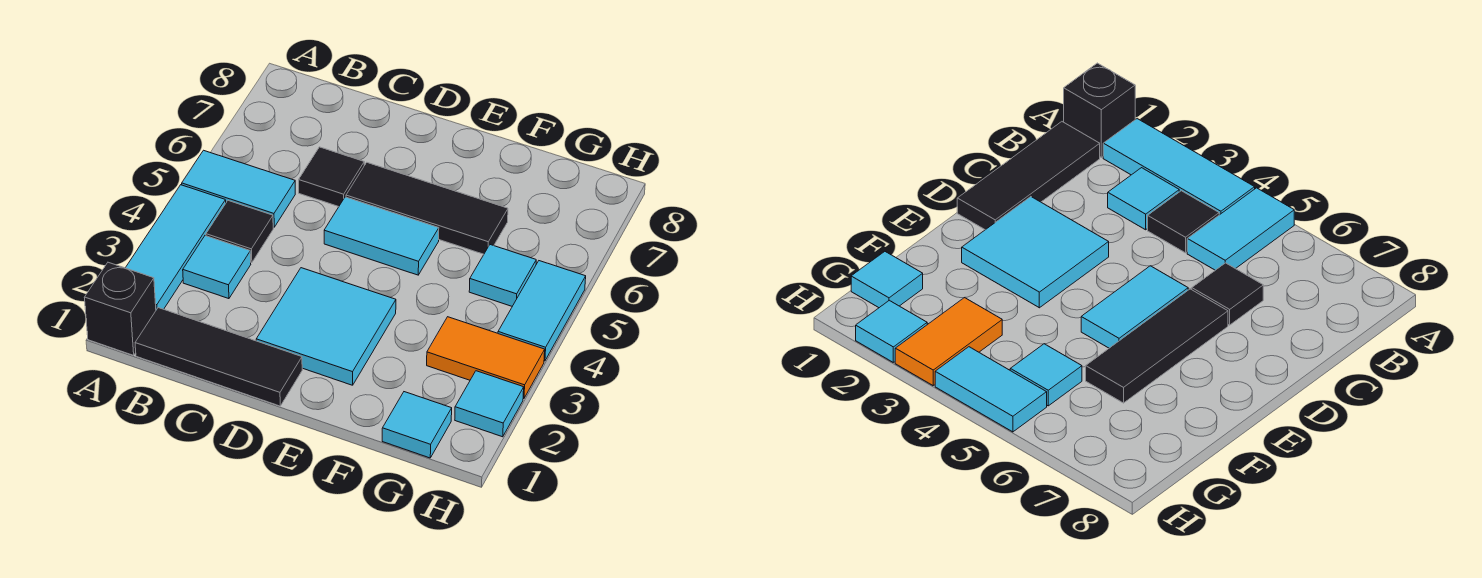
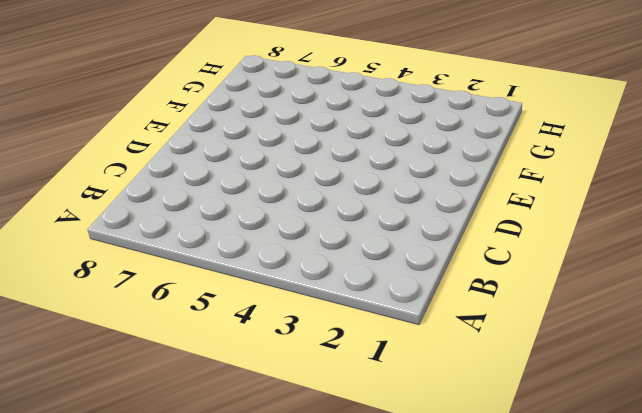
none -> black 1x1 brick [84,262,156,355]
none -> cyan 1x3 tile [126,185,226,310]
none -> cyan 1x2 tile [182,150,295,227]

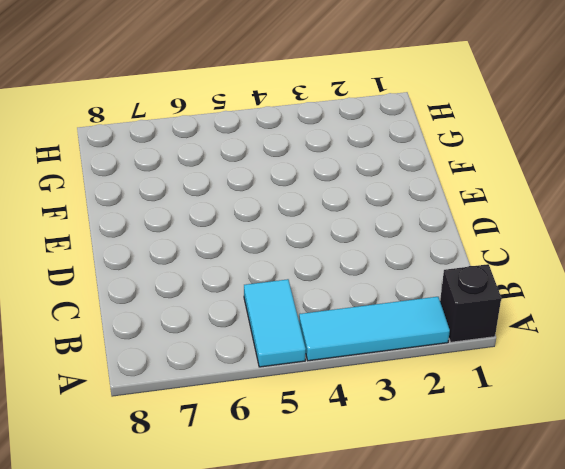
none -> black 1x3 tile [135,308,302,406]
none -> cyan 1x1 tile [183,236,251,299]
none -> black 1x1 tile [206,201,273,263]

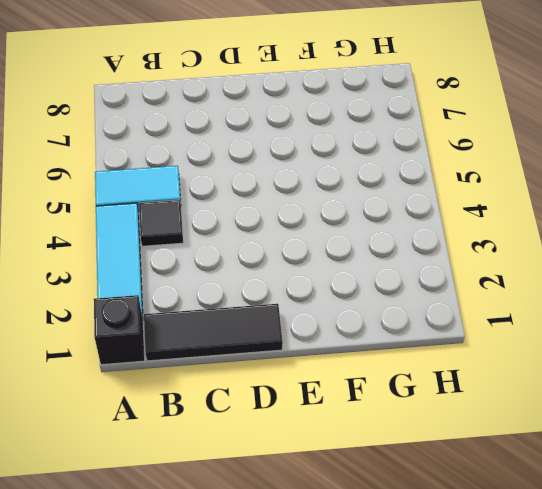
none -> cyan 1x1 tile [183,236,251,299]
none -> black 1x1 tile [299,147,364,207]
none -> cyan 2x2 tile [256,268,396,385]

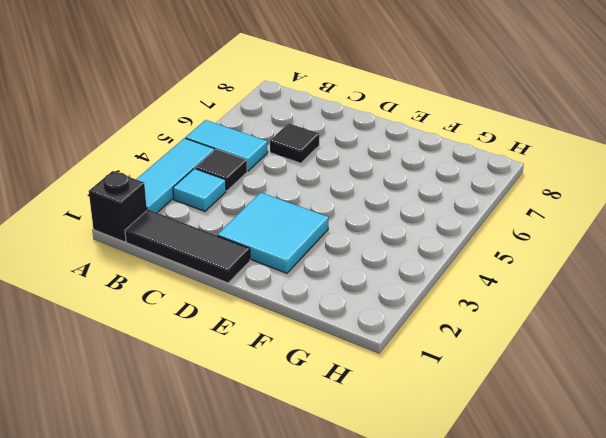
none -> cyan 1x2 tile [324,197,439,275]
none -> black 1x3 tile [346,163,508,254]
none -> cyan 1x1 tile [382,392,452,458]

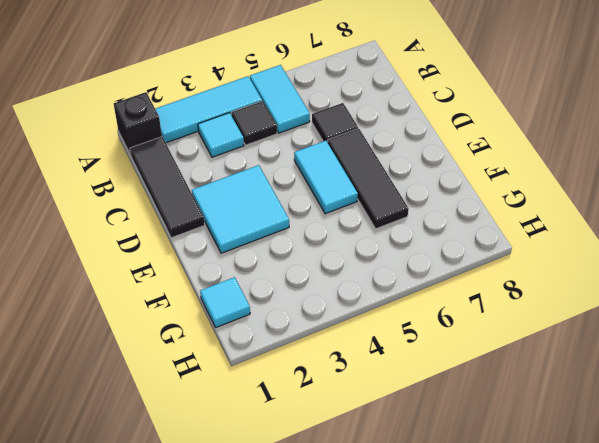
none -> orange 1x2 tile [427,317,545,399]
none -> cyan 1x1 tile [469,245,536,306]
none -> cyan 1x1 tile [455,371,524,437]

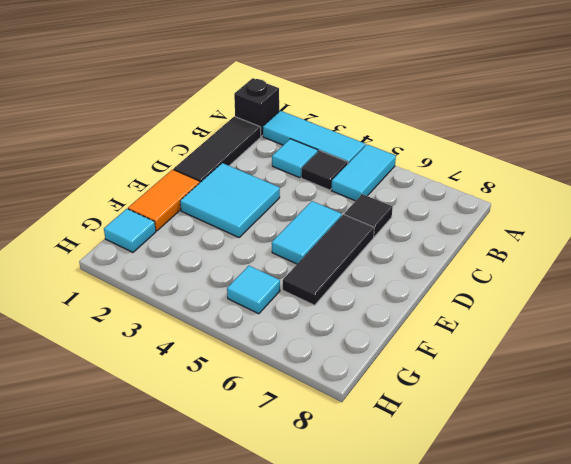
orange 1x2 tile [128,169,200,231] -> orange 1x2 tile moved to [427,317,545,399]
none -> cyan 1x1 tile [455,371,524,437]
none -> cyan 1x2 tile [498,261,586,361]

